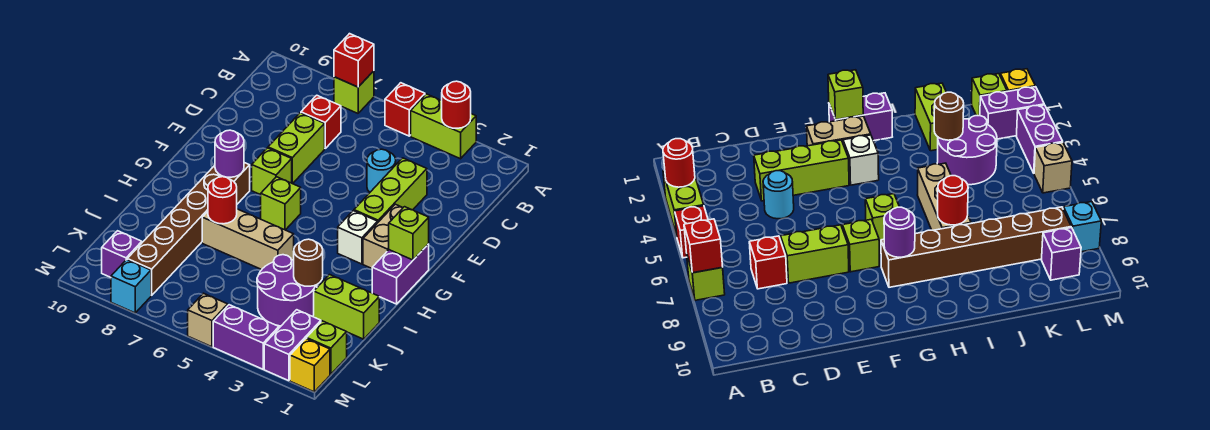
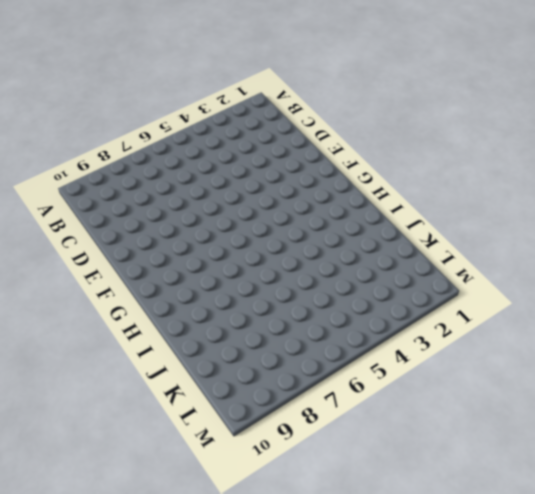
none -> lime 1x2 brick [411,94,476,159]
none -> red 1x1 brick [385,83,425,136]
none -> lime 1x1 brick [334,71,374,113]

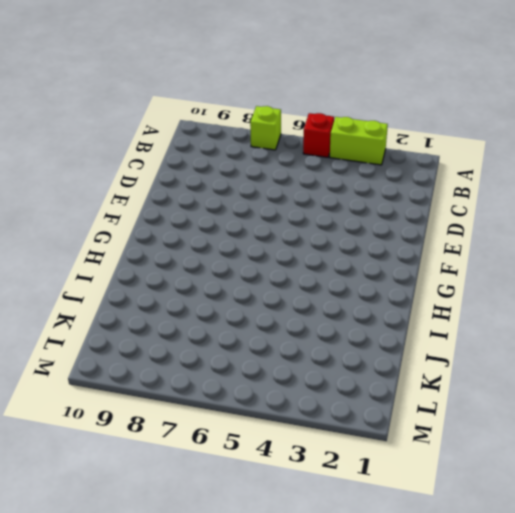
none -> red 1x1 brick [301,95,341,148]
none -> lime 1x3 brick [354,158,427,222]
none -> cyan 1x1 round brick [367,149,396,192]

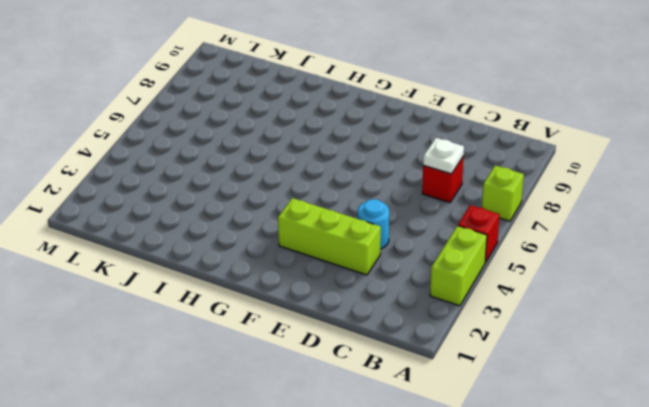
white 1x1 plate [423,138,464,174] -> none
none -> lime 1x2 brick [268,113,325,184]
none -> tan 1x2 brick [363,204,402,268]
none -> lime 1x1 brick [252,148,292,195]

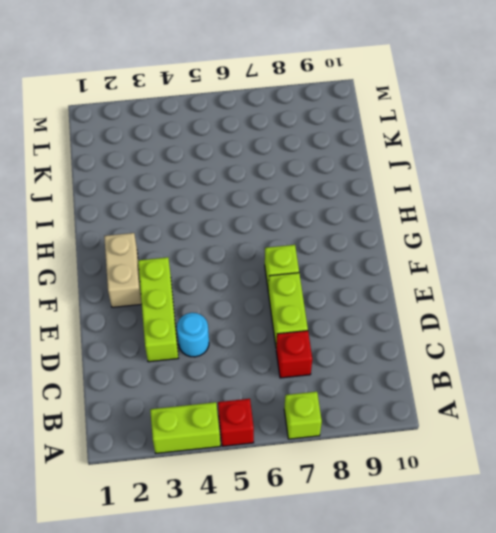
none -> purple 1x2 brick [372,244,429,304]
none -> white 1x1 brick [338,211,378,264]
none -> lime 1x1 brick [261,177,301,230]

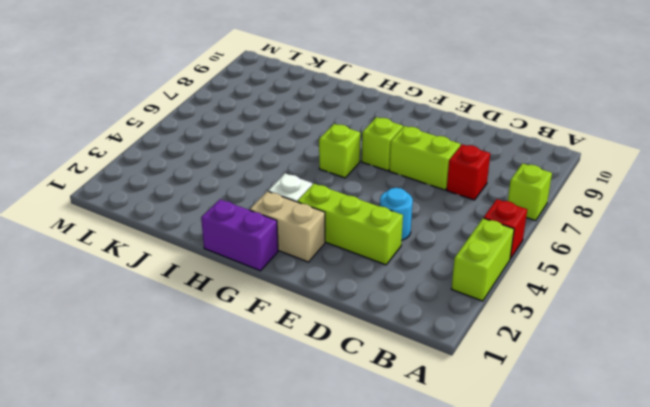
none -> brown 1x6 brick [127,163,250,295]
none -> tan 1x3 brick [202,209,294,270]
none -> lime 1x2 brick [314,275,379,339]

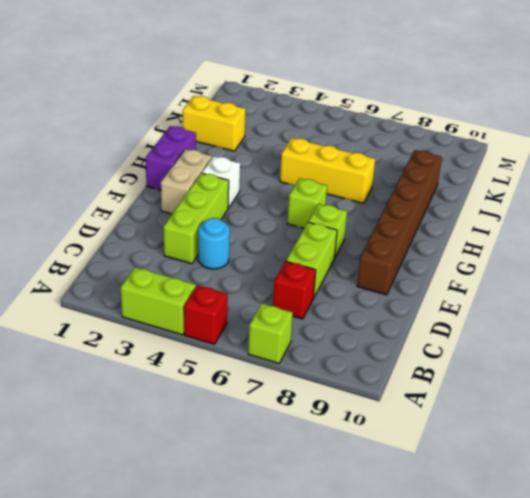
brown 1x6 brick [357,150,442,295] -> brown 1x6 brick moved to [127,163,250,295]
yellow 1x3 brick [280,138,375,203] -> tan 1x3 brick [202,209,294,270]
yellow 1x2 brick [183,96,245,151] -> lime 1x2 brick [314,275,379,339]
none -> purple 2x2 round brick [257,255,317,326]
none -> lime 1x1 brick [307,321,347,374]
none -> purple 1x2 brick [264,310,321,381]

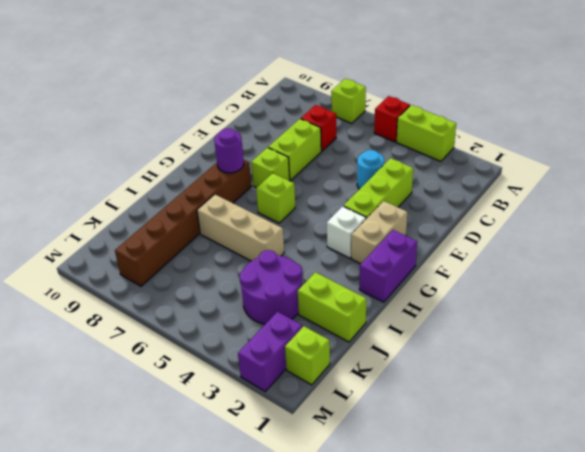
none -> purple 1x1 brick [102,231,142,277]
none -> yellow 1x1 brick [290,339,330,392]
none -> purple 1x2 brick [213,305,279,369]

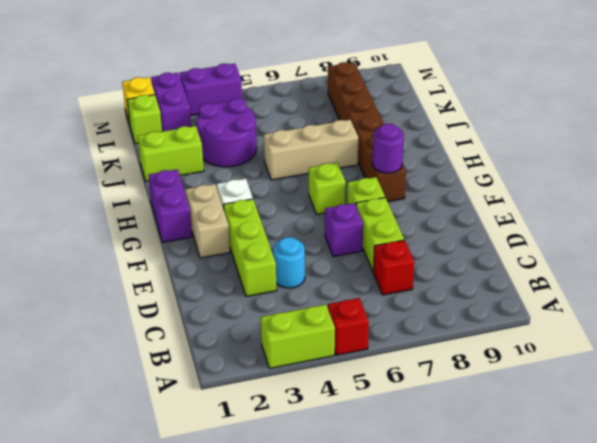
purple 1x1 brick [325,203,363,257] -> purple 1x1 brick moved to [102,231,142,277]
none -> lime 1x1 brick [334,71,374,113]
none -> tan 1x1 brick [188,293,228,347]
none -> cyan 1x1 brick [111,260,151,313]

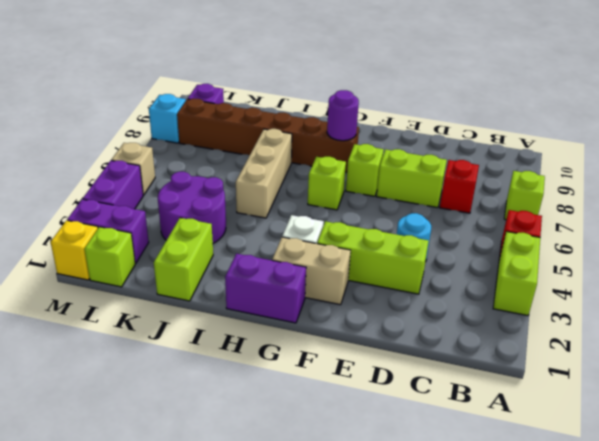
none -> red 1x1 round brick [442,81,471,128]
none -> red 1x1 brick [334,34,374,87]
none -> lime 1x1 brick [389,207,429,260]

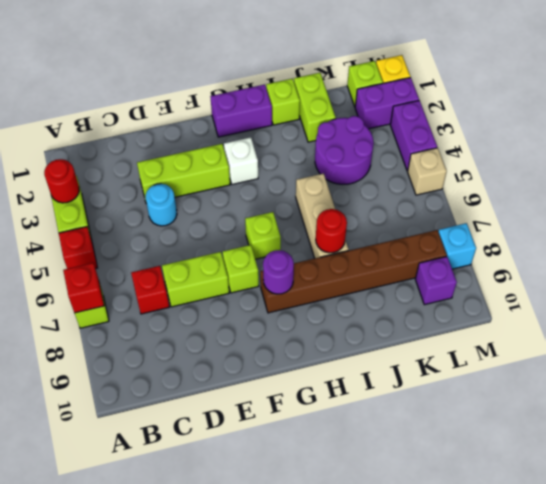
lime 1x1 brick [266,79,300,125] -> lime 1x1 brick moved to [389,207,429,260]
none -> tan 1x2 brick [363,204,402,268]
none -> brown 1x1 round brick [294,239,323,286]

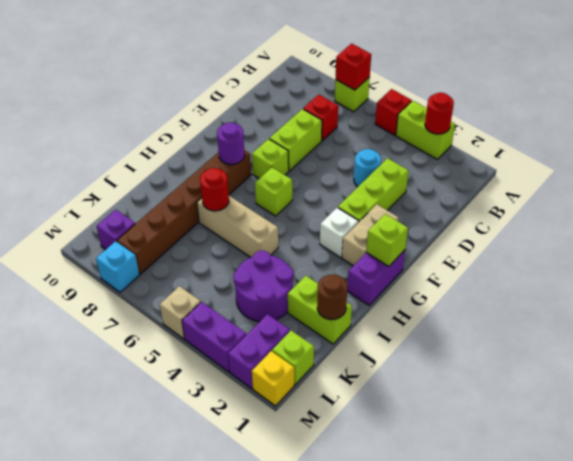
brown 1x1 round brick [317,275,347,320] -> brown 1x1 round brick moved to [294,239,323,286]

